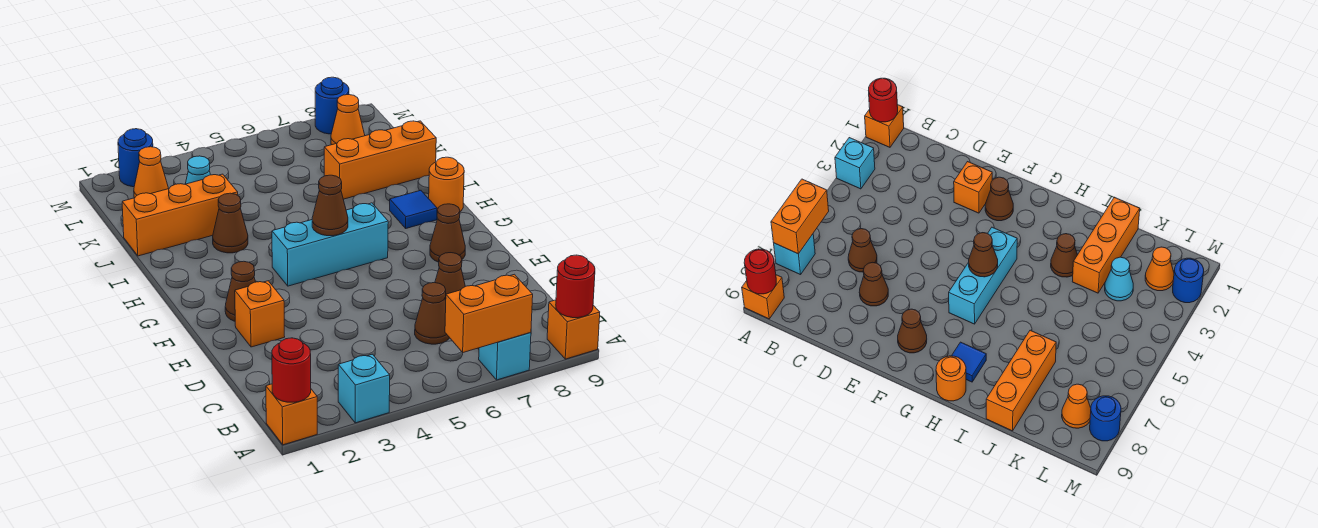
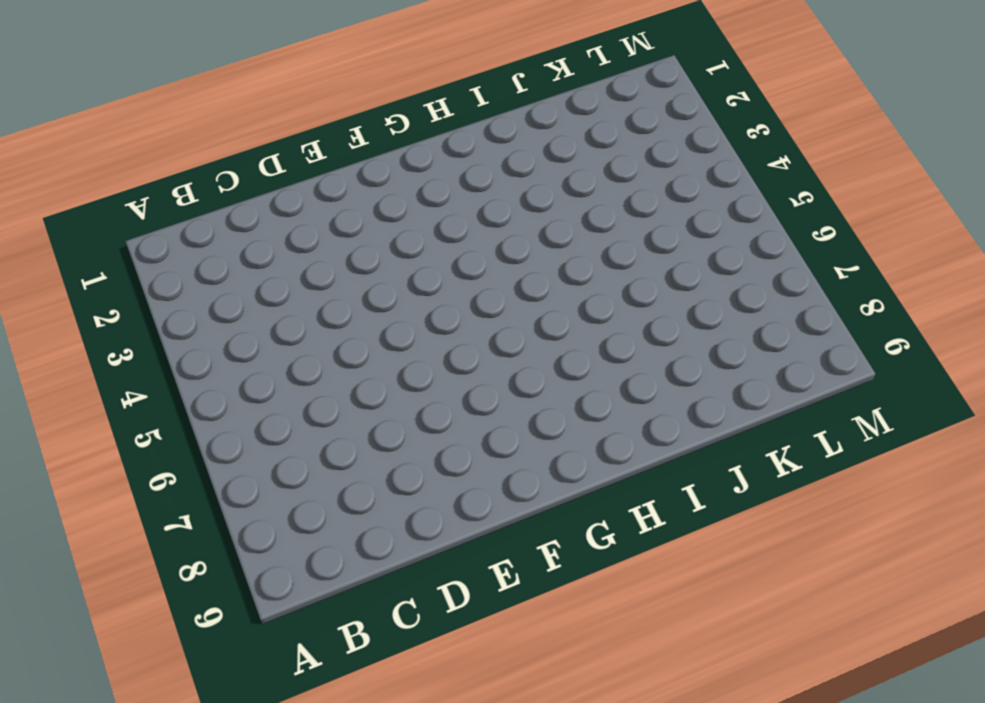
none -> orange 1x1 brick [266,384,317,445]
none -> cyan 1x1 brick [338,354,390,423]
none -> cyan 1x1 brick [479,333,531,380]

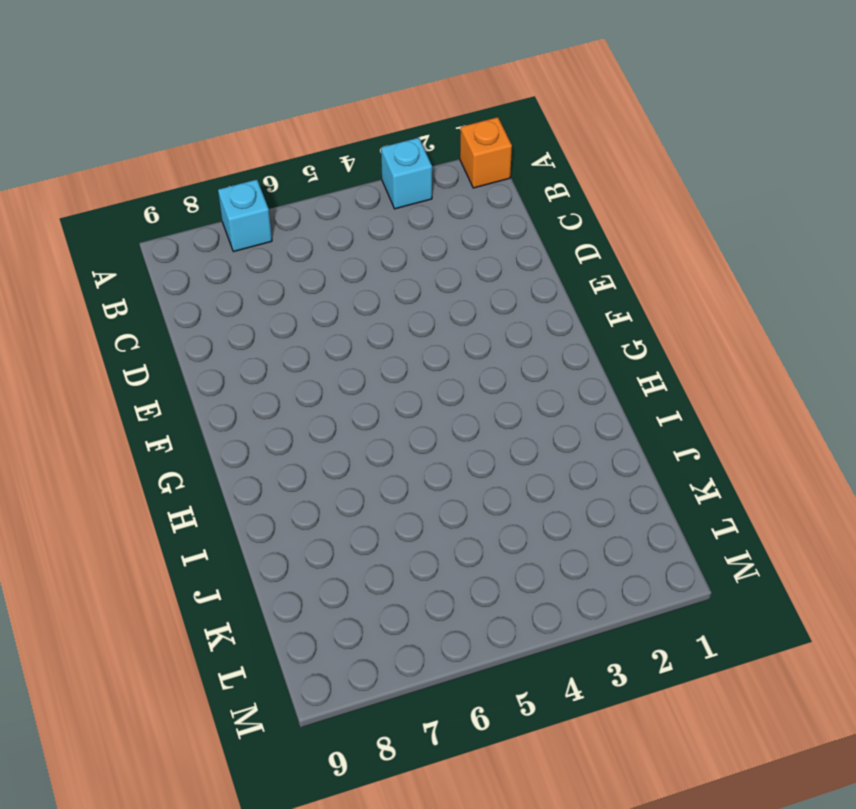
none -> orange 1x1 brick [547,300,600,359]
none -> brown 1x1 cone [415,283,449,344]
none -> brown 1x1 cone [435,253,465,300]

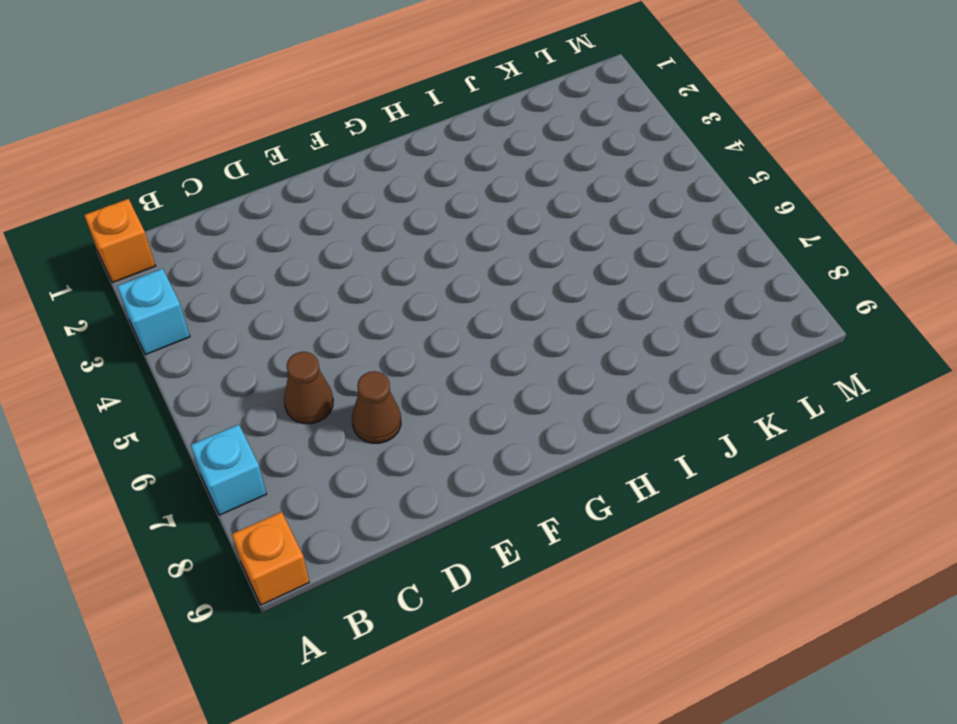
none -> orange 1x1 brick [235,281,285,347]
none -> brown 1x1 cone [225,261,256,321]
none -> brown 1x1 cone [430,204,465,262]

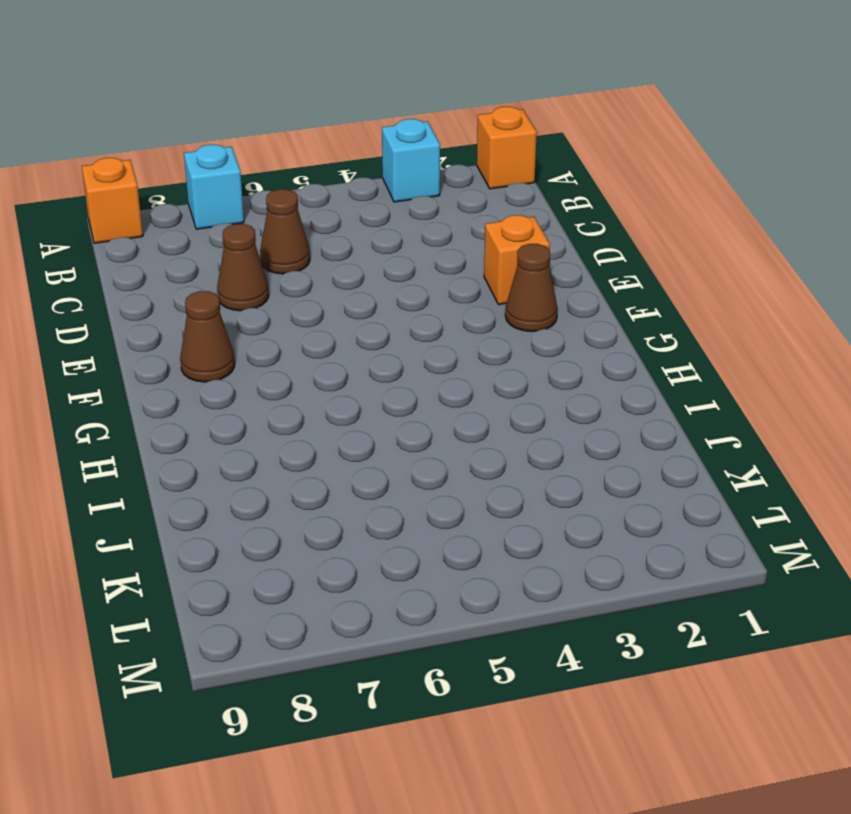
none -> cyan 1x3 brick [272,203,388,286]
none -> blue 1x1 tile [390,190,437,228]
none -> orange 1x1 round brick [429,157,464,212]

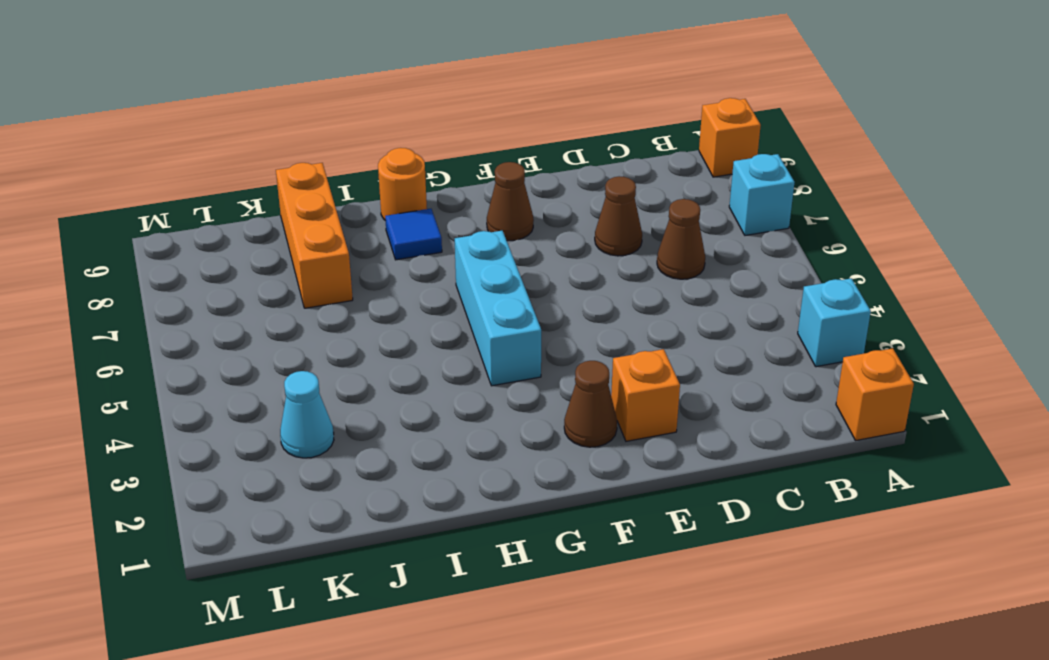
none -> brown 1x1 cone [213,193,248,253]
none -> orange 1x3 brick [122,174,238,256]
none -> orange 1x1 cone [134,147,168,198]

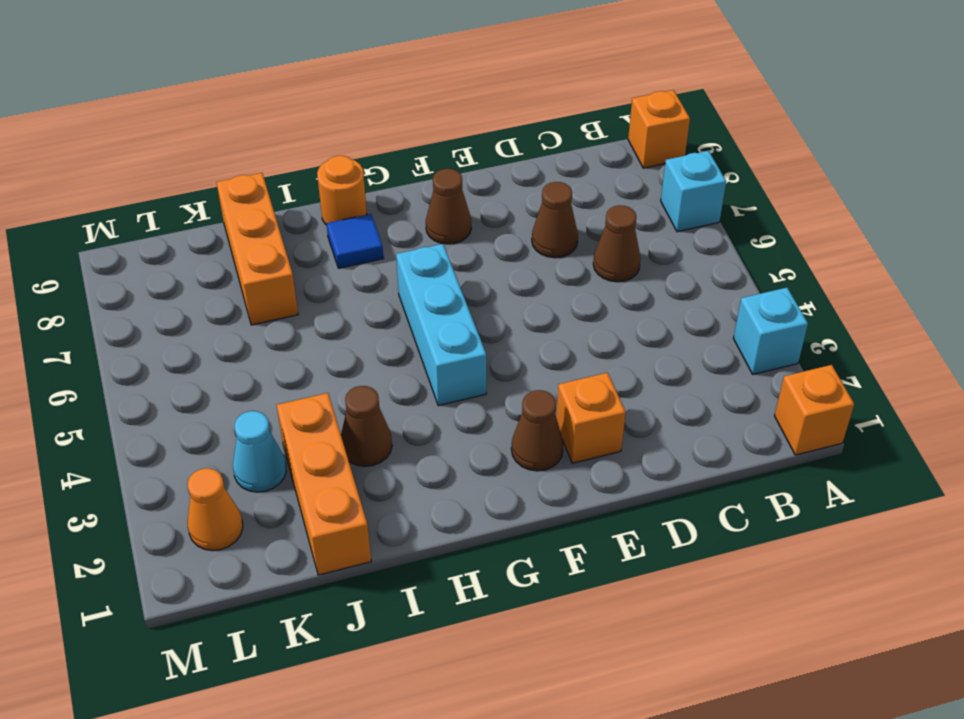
none -> orange 1x1 cone [331,95,365,145]
none -> blue 1x1 round brick [118,129,153,187]
none -> blue 1x1 round brick [315,77,349,134]

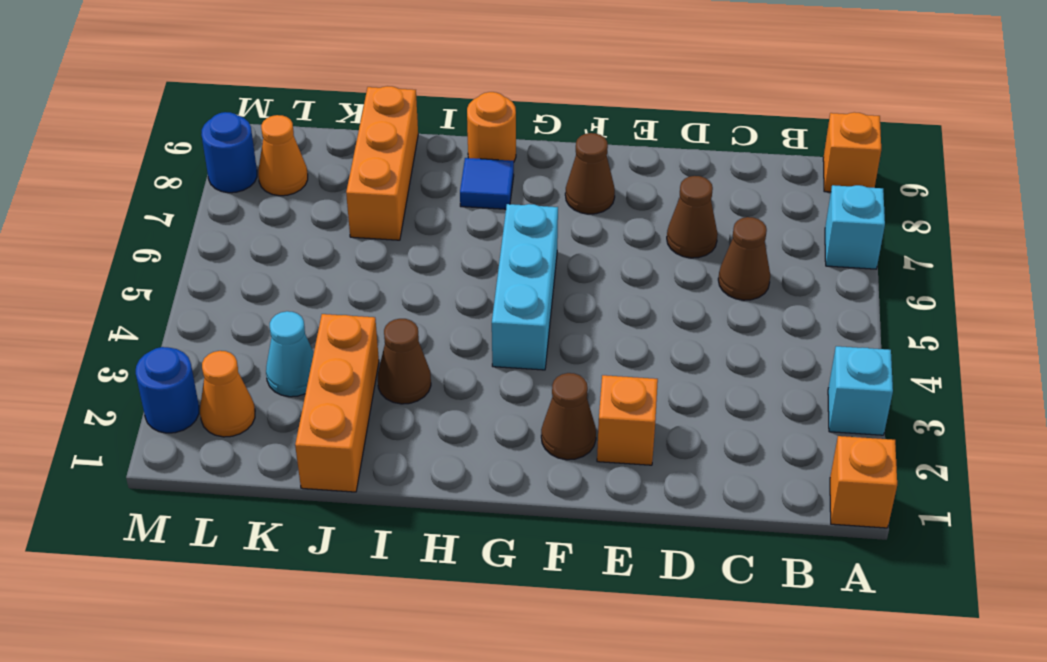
none -> red 1x1 round brick [272,338,311,402]
none -> orange 1x2 brick [445,274,533,352]
none -> red 1x1 round brick [556,255,595,318]

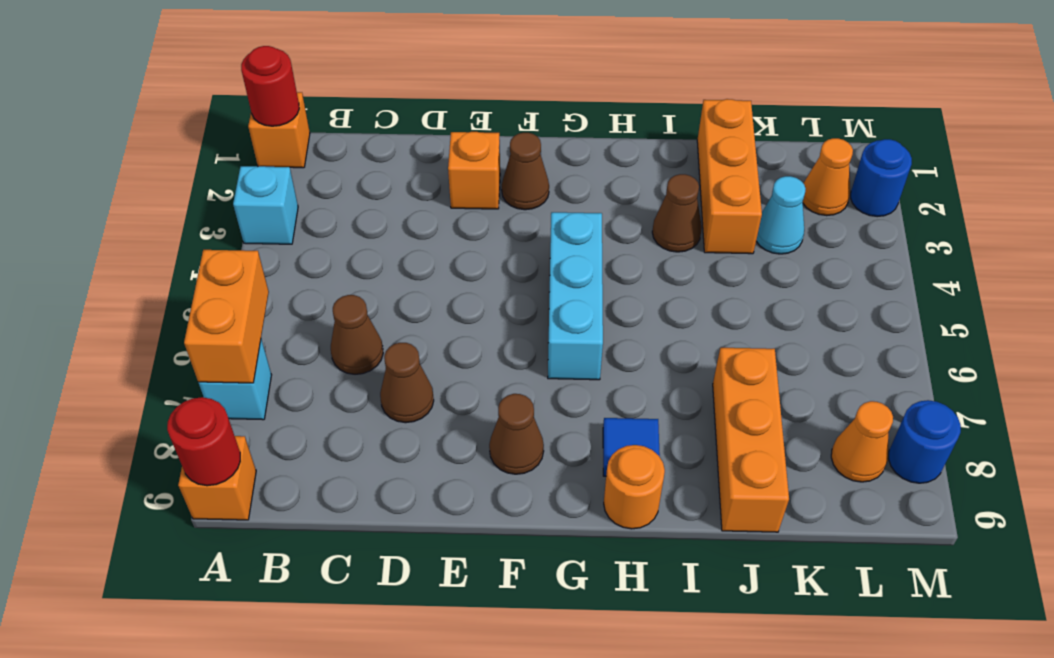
none -> brown 1x1 cone [312,175,348,236]

